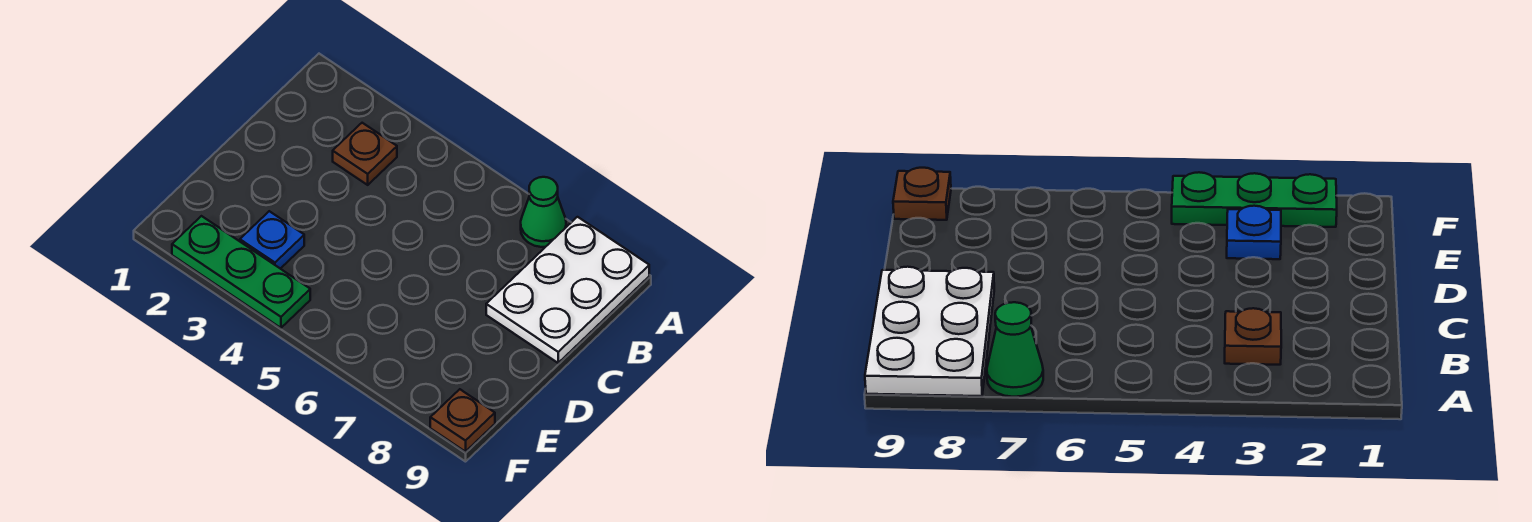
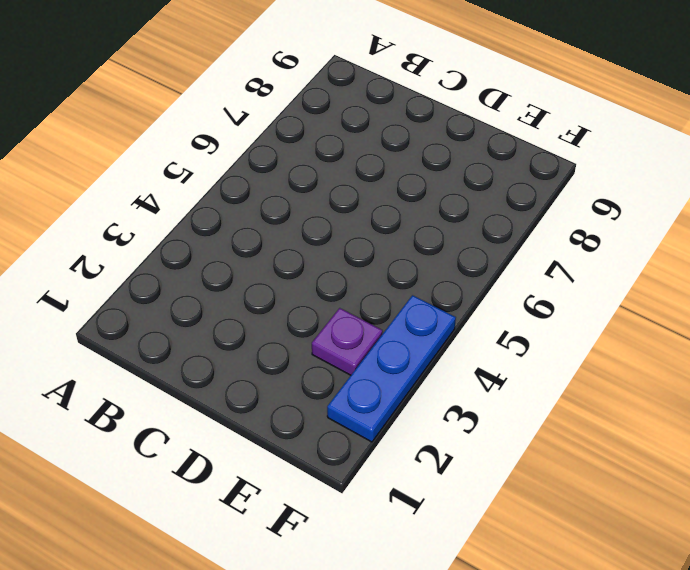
purple 1x1 plate [312,308,382,375] -> blue 1x1 plate [240,211,304,269]
blue 1x3 plate [327,295,456,442] -> green 1x3 plate [172,216,310,328]
none -> green 1x1 cone [521,177,566,247]
none -> white 2x3 plate [486,217,649,363]

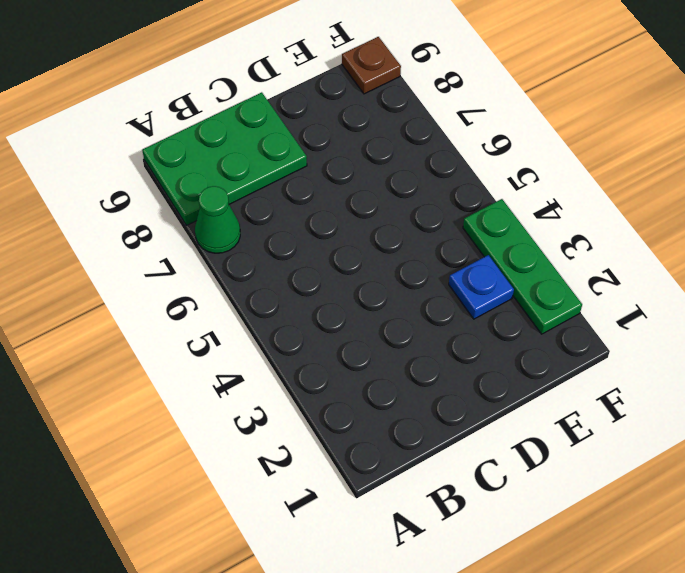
green 2x3 plate [142,92,307,226] -> white 2x3 plate [486,217,649,363]
none -> brown 1x1 plate [333,123,397,185]

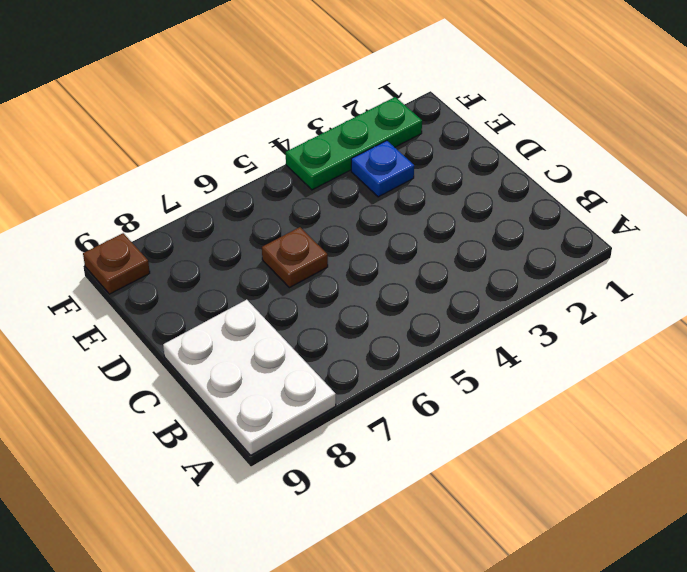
brown 1x1 plate [262,227,328,288] -> brown 1x1 plate moved to [333,123,397,185]
none -> green 1x1 cone [521,177,566,247]

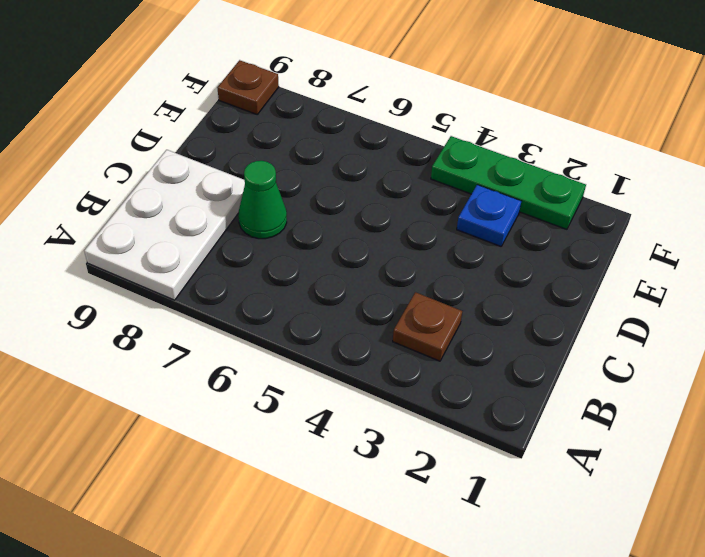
green 1x1 cone [238,161,287,239] -> green 1x1 cone moved to [521,177,566,247]

